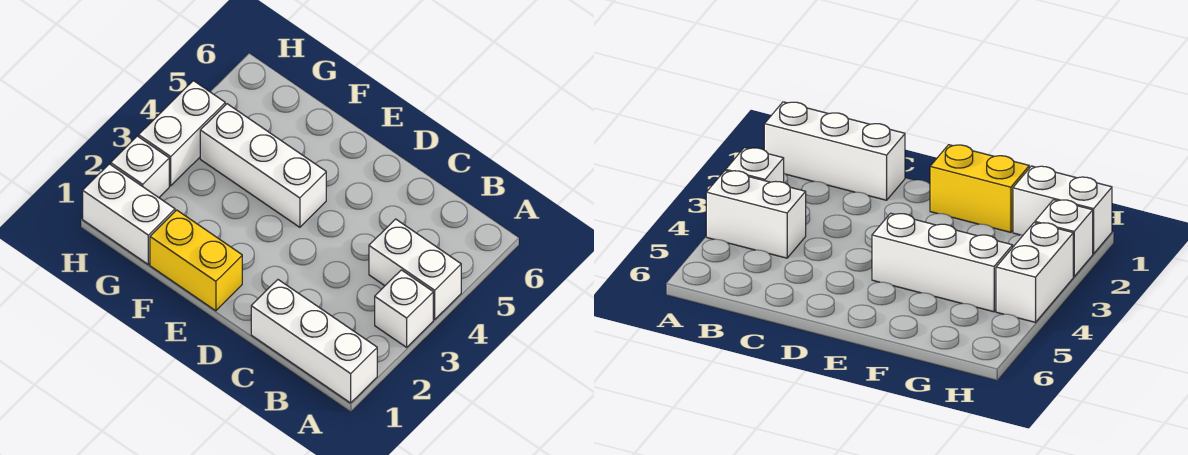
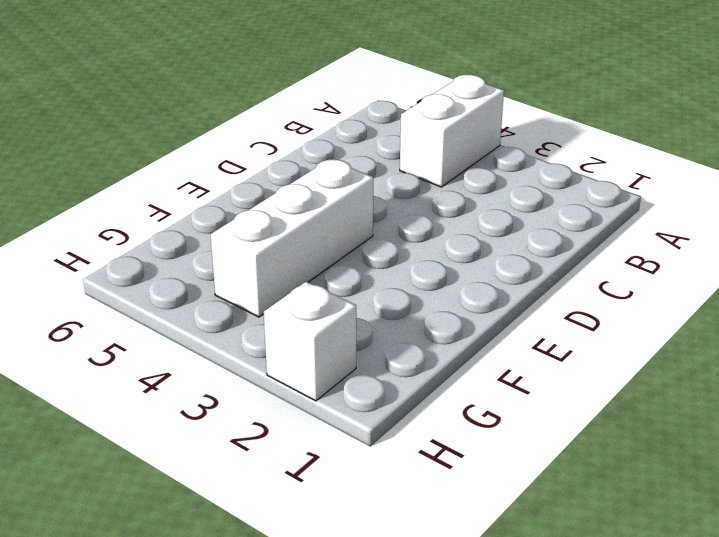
none -> white 1x3 brick [251,280,377,403]
none -> white 1x1 brick [375,270,433,347]

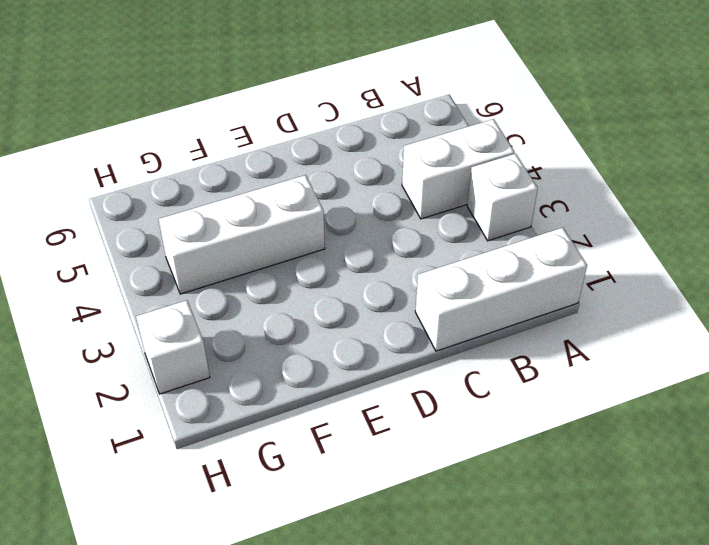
none -> yellow 1x2 brick [150,210,242,311]
none -> white 1x2 brick [83,164,175,264]

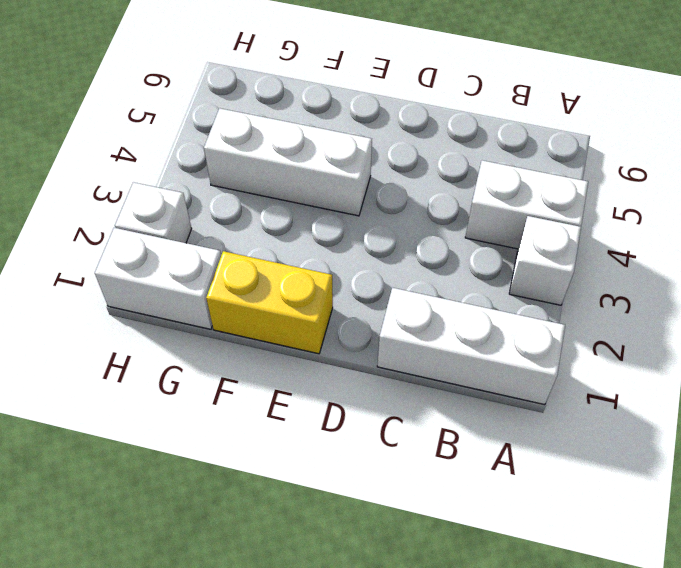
none -> white 1x2 brick [139,81,225,186]

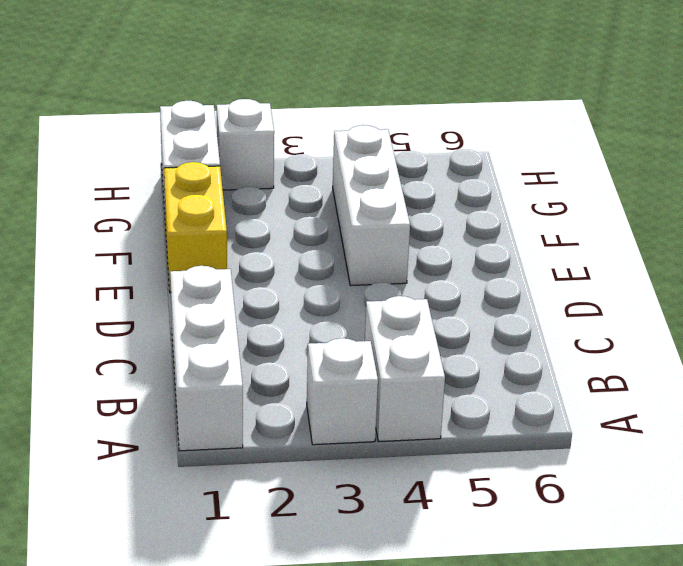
none -> white 1x2 brick [139,81,225,186]

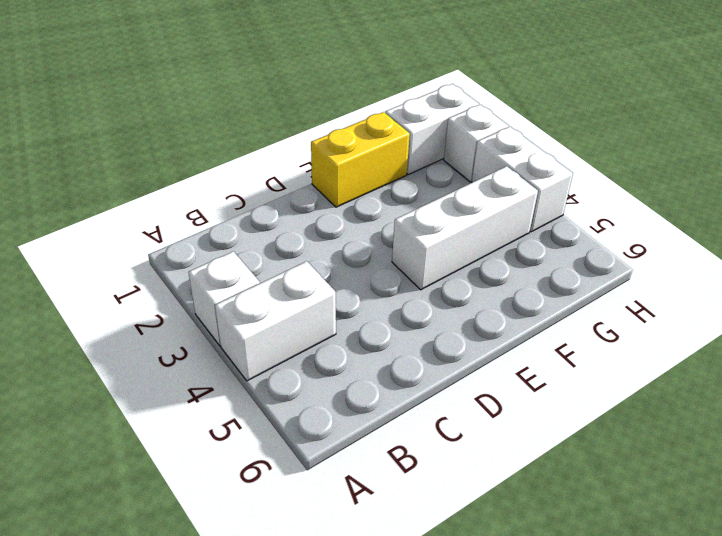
none -> white 1x3 brick [251,280,377,403]

